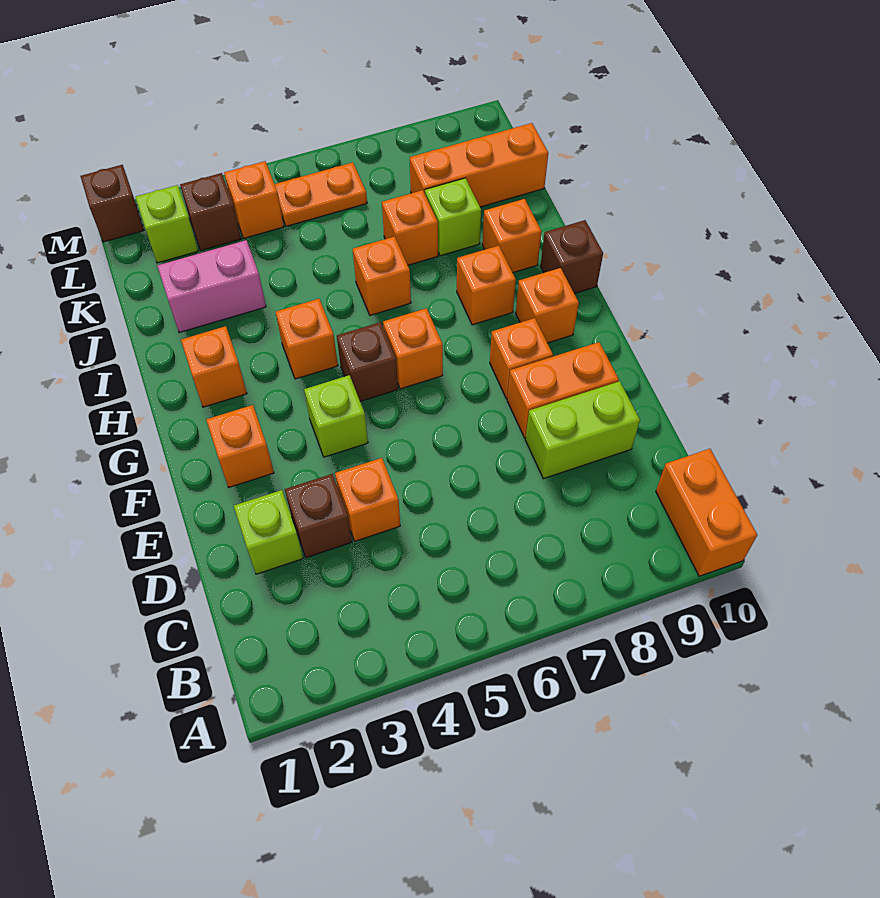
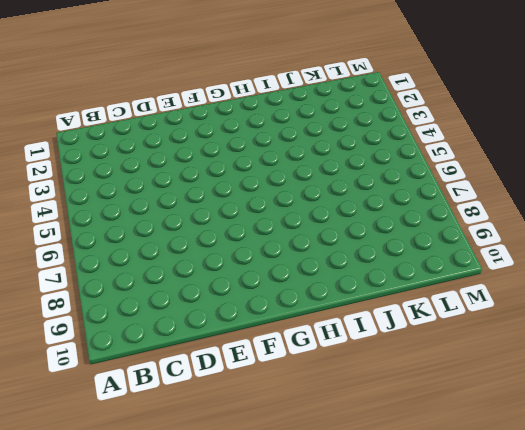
none -> orange 1x2 brick [656,449,757,576]
none -> lime 1x1 brick [234,490,303,574]
none -> brown 1x1 brick [285,474,352,558]

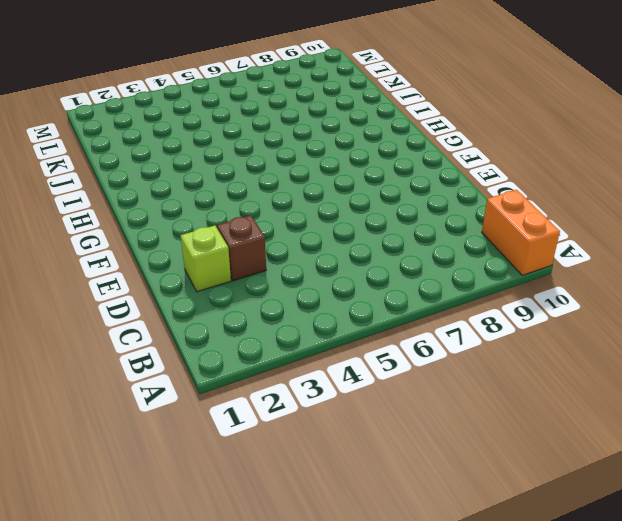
none -> orange 1x1 brick [335,458,400,541]
none -> lime 1x2 brick [525,381,640,479]
none -> orange 1x2 brick [507,342,619,438]

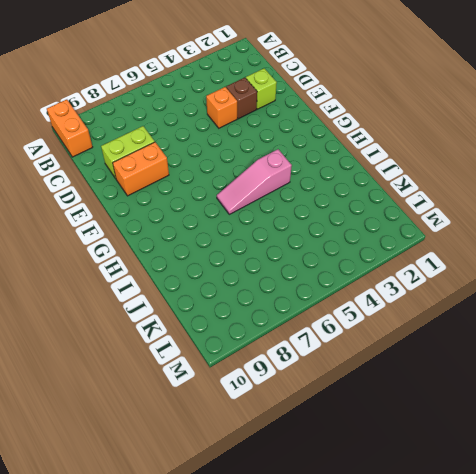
pink 1x3 slope [217,149,292,214] -> orange 1x1 brick [276,299,338,379]
none -> orange 1x1 brick [206,405,274,487]
none -> lime 1x1 brick [304,375,368,457]
none -> orange 1x1 brick [490,318,553,399]

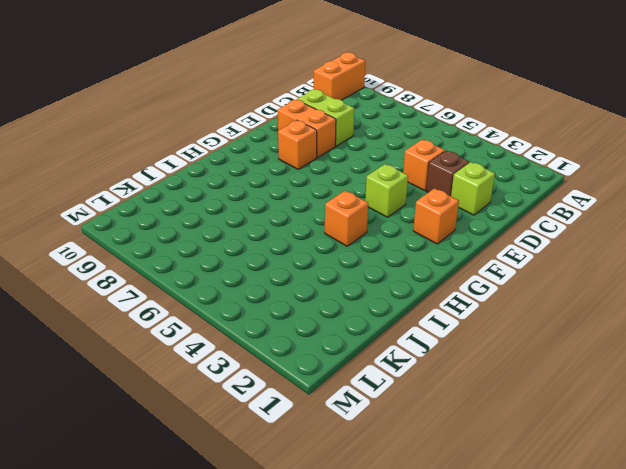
none -> brown 1x1 brick [337,322,398,401]
none -> orange 1x1 brick [383,308,443,389]
none -> orange 1x1 brick [516,268,579,343]

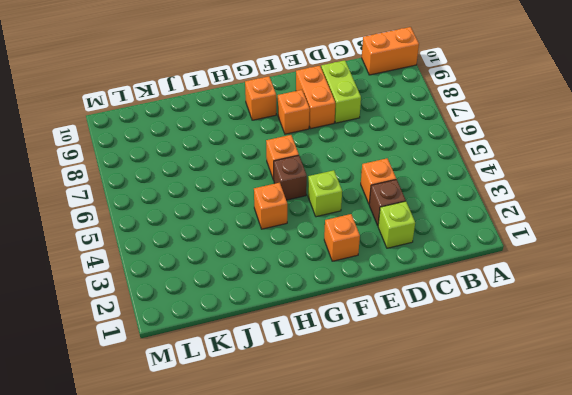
none -> orange 1x1 brick [181,326,247,407]
none -> orange 1x1 brick [457,246,516,325]
none -> brown 1x1 brick [541,220,603,294]

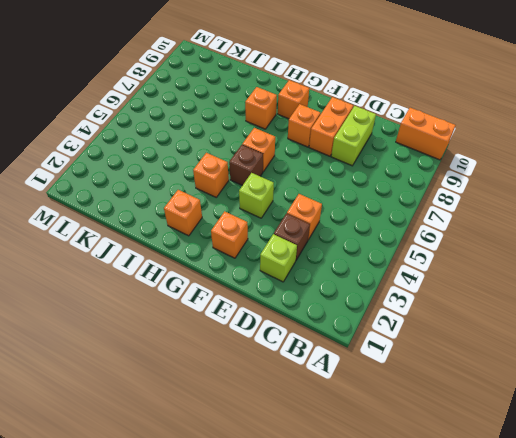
none -> brown 1x1 brick [541,220,603,294]
none -> orange 1x1 brick [353,236,411,315]
none -> orange 1x1 brick [482,199,542,273]

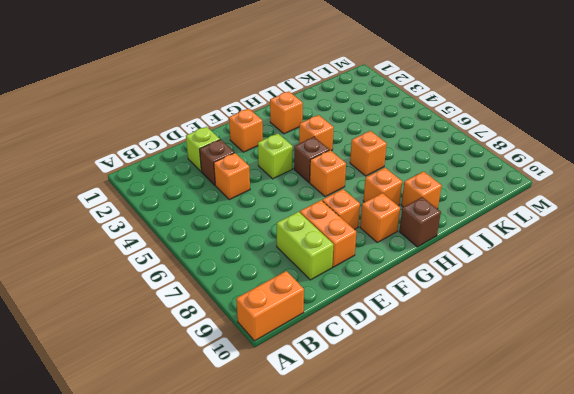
none -> pink 1x2 brick [157,240,266,333]
none -> orange 1x1 brick [382,190,438,265]
none -> lime 1x1 brick [425,178,481,256]

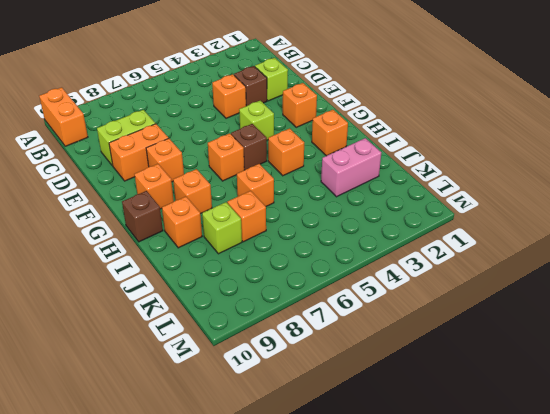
none -> orange 1x3 brick [410,123,548,207]
none -> lime 1x1 brick [136,185,198,263]
none -> brown 1x1 brick [180,173,241,250]

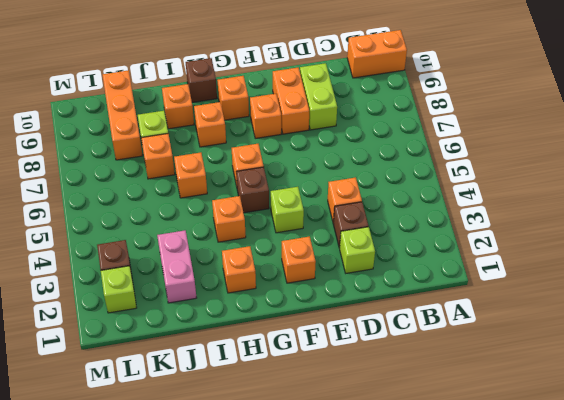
none -> orange 1x1 brick [224,161,284,238]
none -> orange 1x2 plate [275,163,367,226]
none -> brown 1x1 brick [80,165,144,242]

